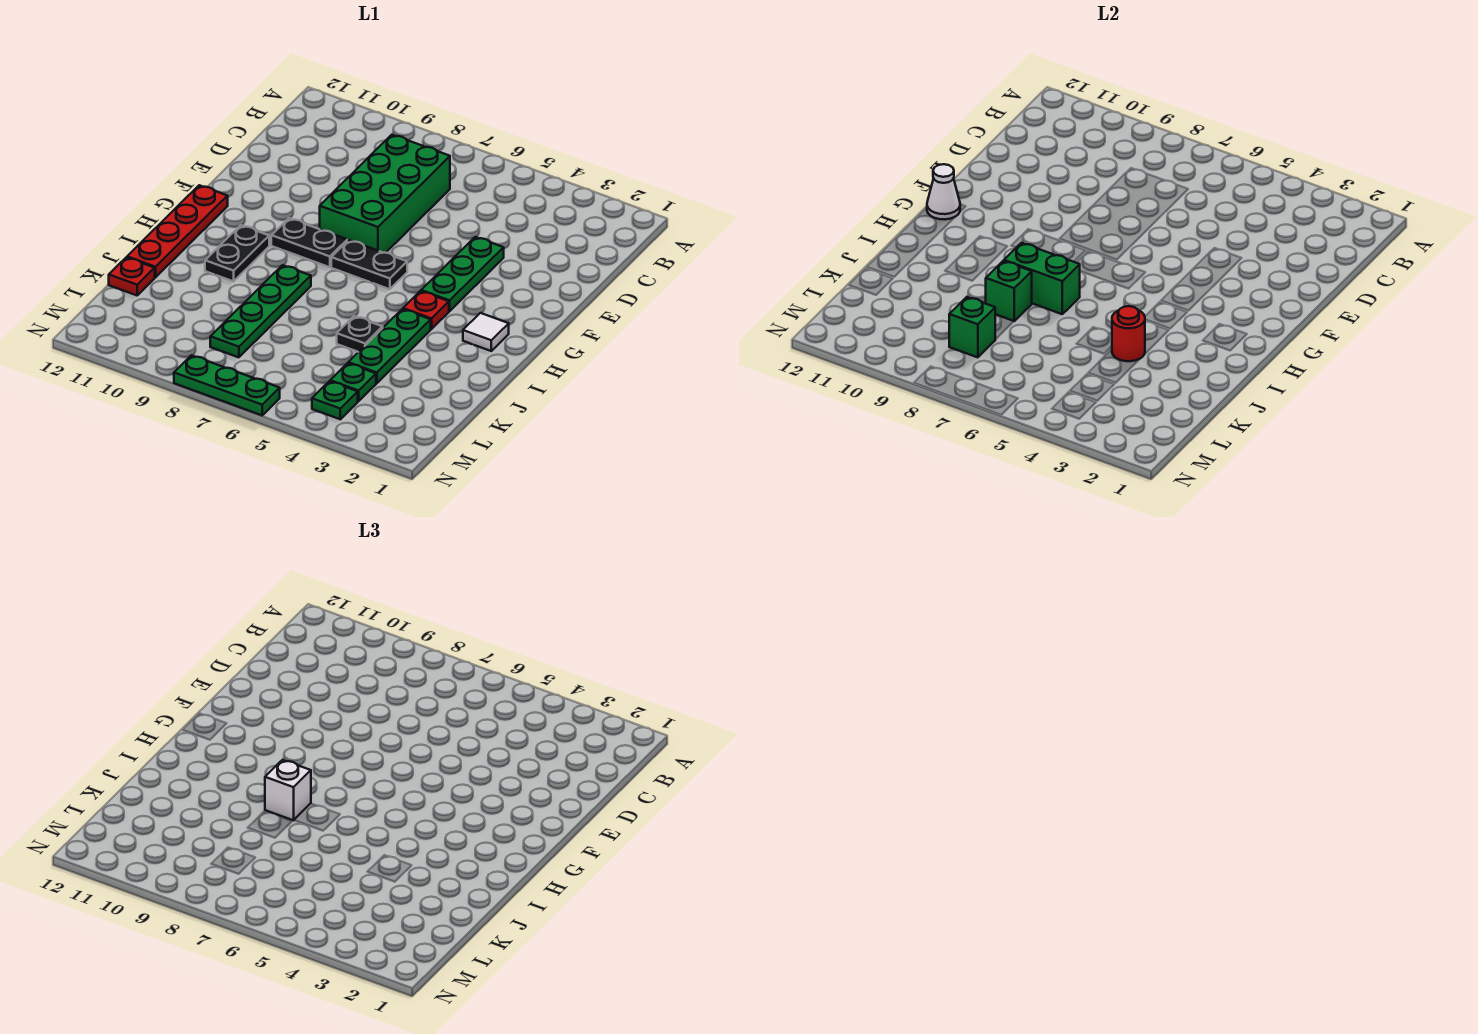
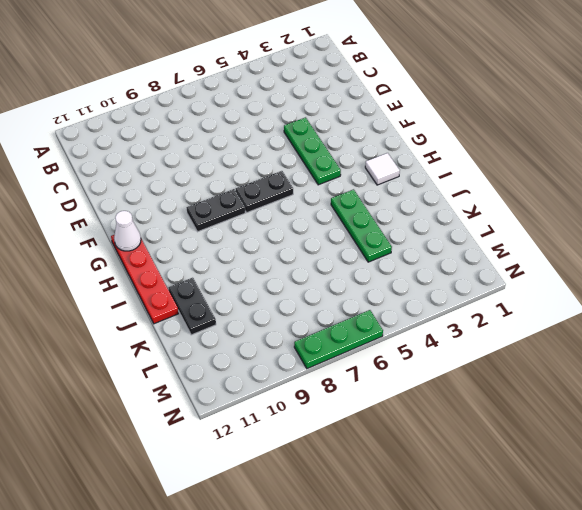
black 1x2 plate [168,278,216,335] -> black 1x2 plate moved to [205,225,269,281]
none -> green 2x4 brick [320,135,450,253]
none -> red 1x1 plate [403,291,449,329]
none -> green 1x4 plate [210,265,311,357]

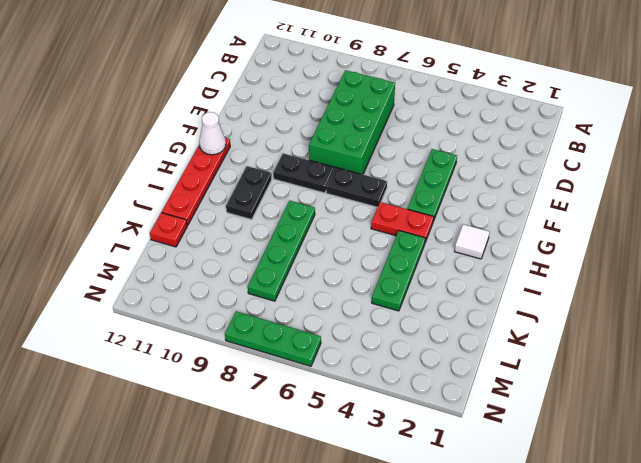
red 1x2 plate [371,202,434,243] -> red 1x1 plate [403,291,449,329]
none -> black 1x1 plate [337,316,383,352]
none -> green 1x1 plate [330,363,376,401]
none -> green 1x1 plate [312,381,358,419]

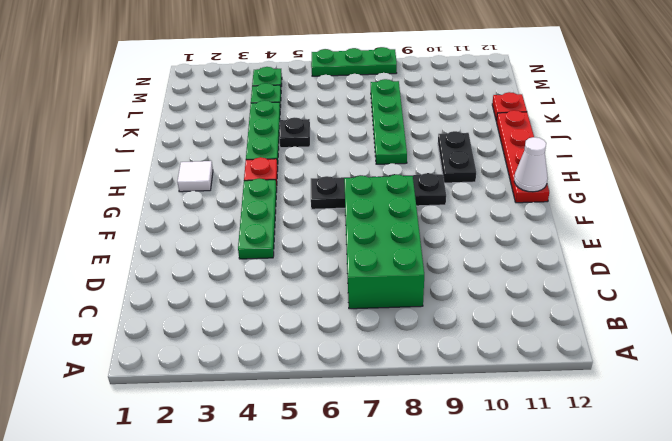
none -> green 1x2 brick [1004,243,1080,314]
none -> red 1x1 round brick [1112,306,1145,361]
none -> green 1x1 brick [986,261,1032,321]

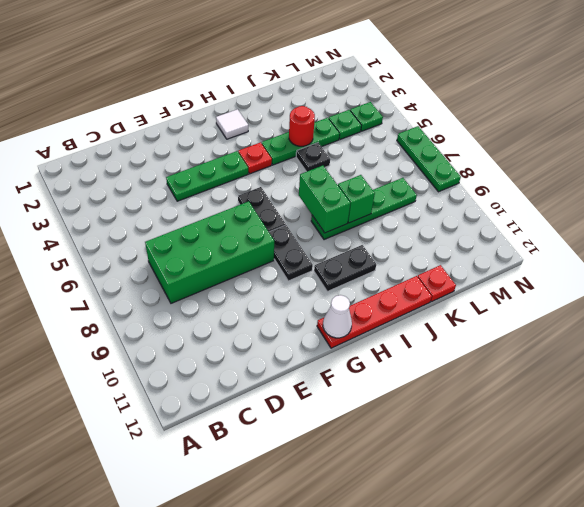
none -> green 1x1 brick [949,297,995,357]
none -> white 1x1 brick [265,760,311,820]

